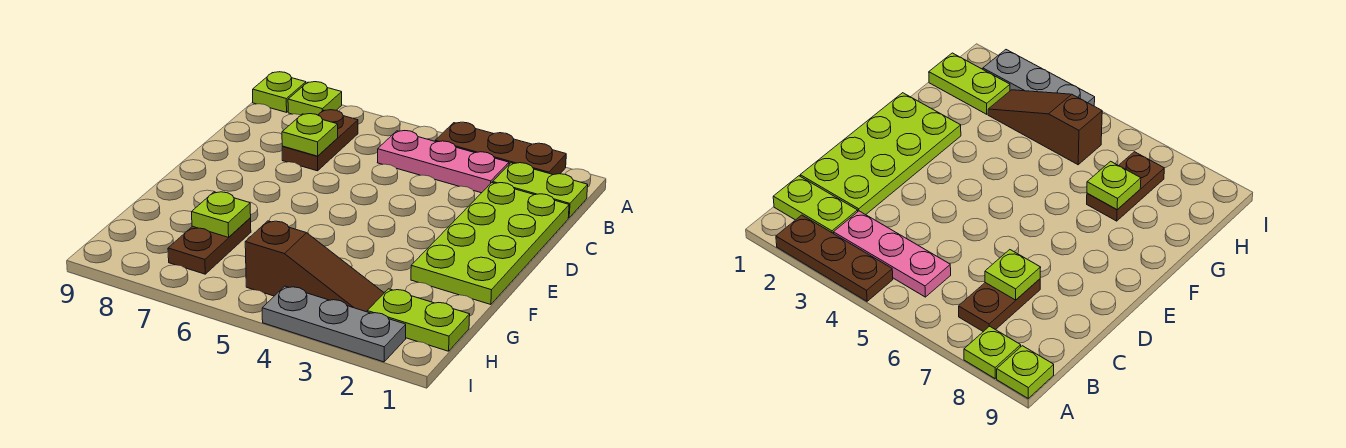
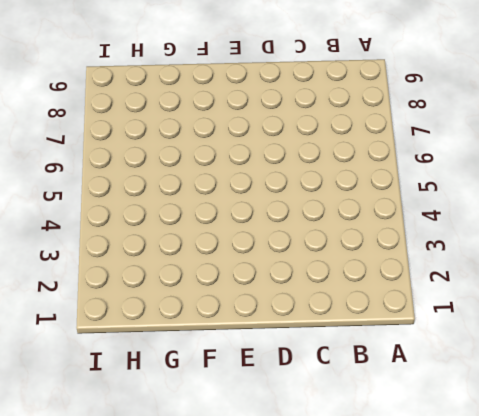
none -> brown 1x3 plate [435,122,566,175]
none -> lime 1x1 plate [288,82,342,115]
none -> lime 1x1 plate [253,72,306,112]

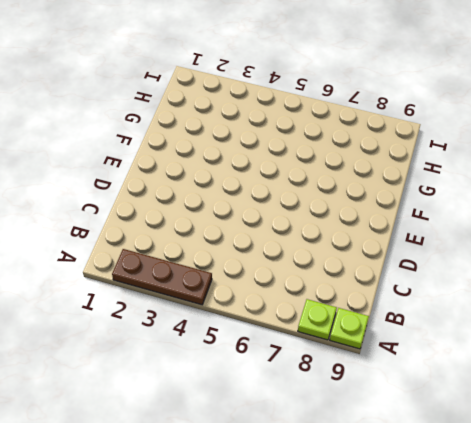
none -> lime 1x2 plate [493,163,588,218]
none -> pink 1x3 plate [377,131,509,193]
none -> brown 1x2 plate [282,110,358,171]

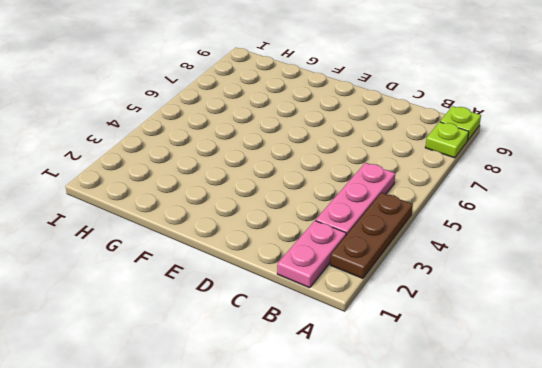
pink 1x2 plate [277,221,346,288] -> lime 1x2 plate [493,163,588,218]
none -> brown 1x2 plate [282,110,358,171]
none -> lime 2x4 plate [411,183,569,305]
none -> brown 1x2 plate [168,218,251,274]

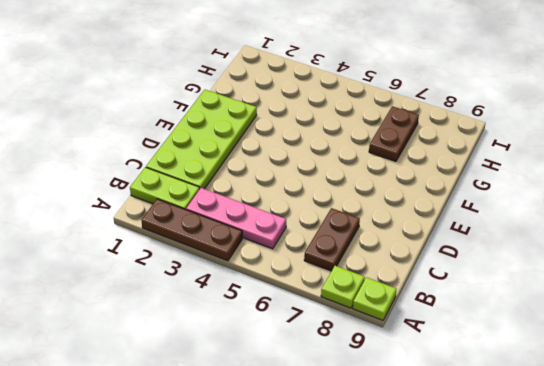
none -> lime 1x2 plate [367,289,470,351]
none -> brown 1x3 slope [245,221,384,312]
none -> grey 1x3 plate [262,286,406,362]

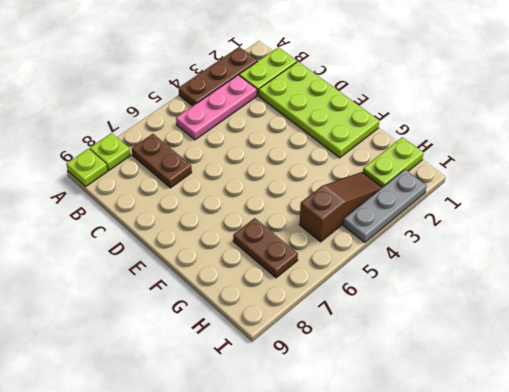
none -> lime 1x1 plate [282,114,338,156]
none -> lime 1x1 plate [192,192,251,237]

